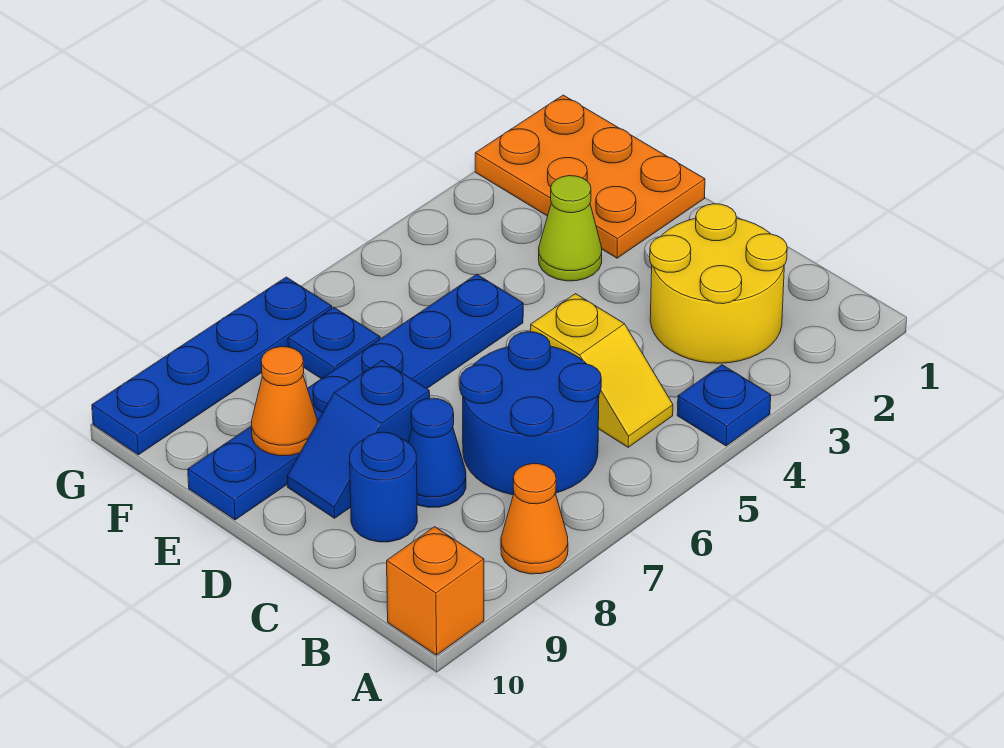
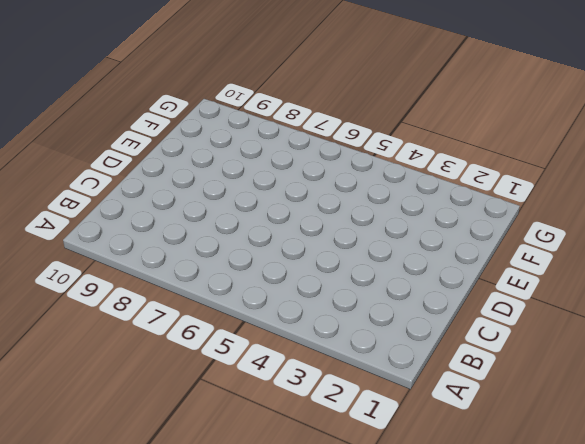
none -> blue 1x1 plate [677,365,771,446]
none -> orange 1x1 cone [501,464,568,574]
none -> orange 1x1 brick [387,527,484,655]

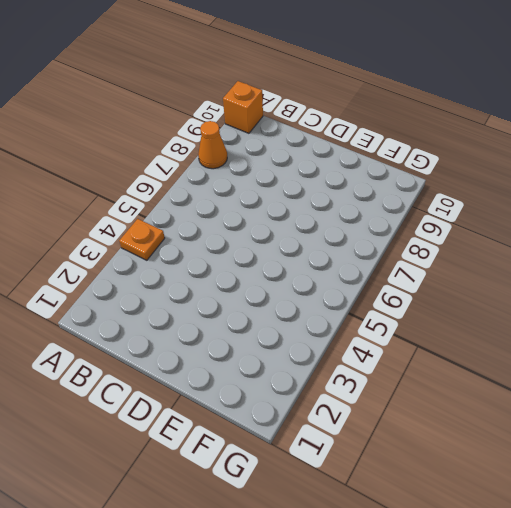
orange 1x1 plate [119,219,165,260] -> blue 1x1 plate [677,365,771,446]
none -> yellow 2x2 round brick [650,204,787,363]
none -> yellow 1x2 slope [530,294,673,447]
none -> blue 2x2 round brick [460,332,601,495]

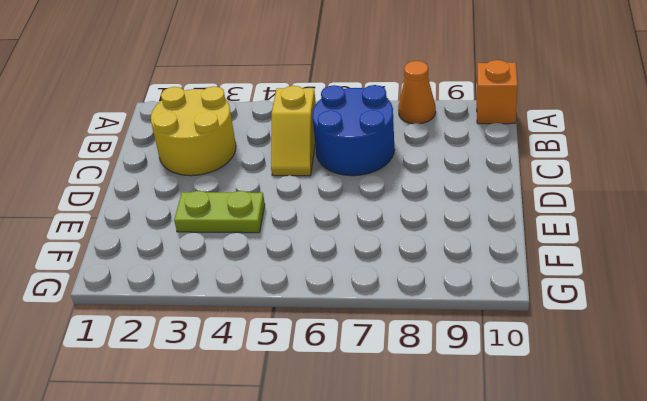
yellow 1x2 slope [271,86,316,176] -> yellow 1x2 slope turned to [530,294,673,447]
lime 1x2 plate [174,191,265,233] -> lime 1x1 cone [539,176,602,281]
none -> blue 1x1 plate [677,365,771,446]
none -> blue 1x1 cone [408,398,466,507]
none -> blue 1x1 round brick [350,432,417,542]

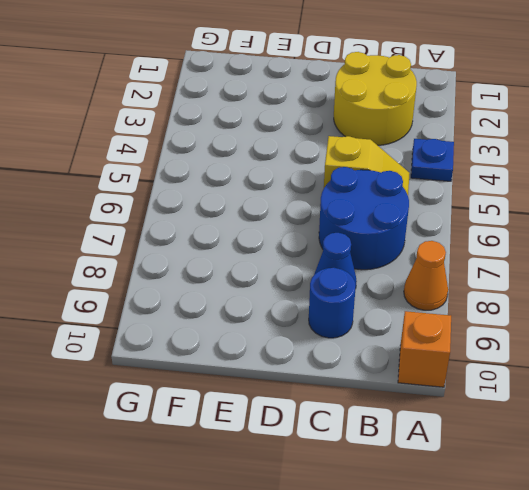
none -> blue 1x2 slope [287,361,430,518]
none -> orange 2x3 plate [475,95,705,258]
none -> lime 1x1 cone [539,176,602,281]

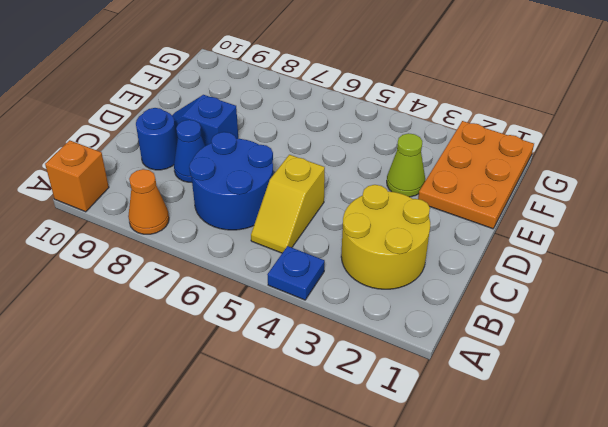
none -> blue 1x6 plate [188,274,523,520]
none -> blue 1x1 plate [288,307,380,379]
none -> blue 1x4 plate [92,277,332,455]

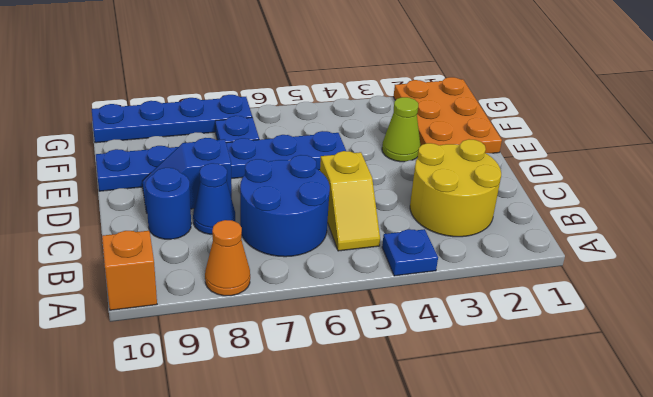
none -> orange 1x1 cone [252,347,317,456]

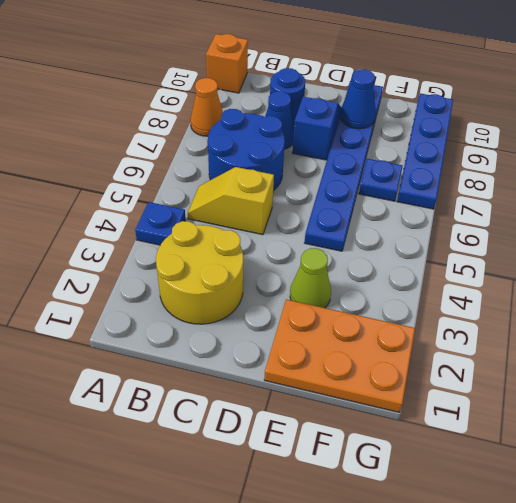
blue 1x1 cone [340,69,376,129] -> orange 1x1 cone [252,347,317,456]

